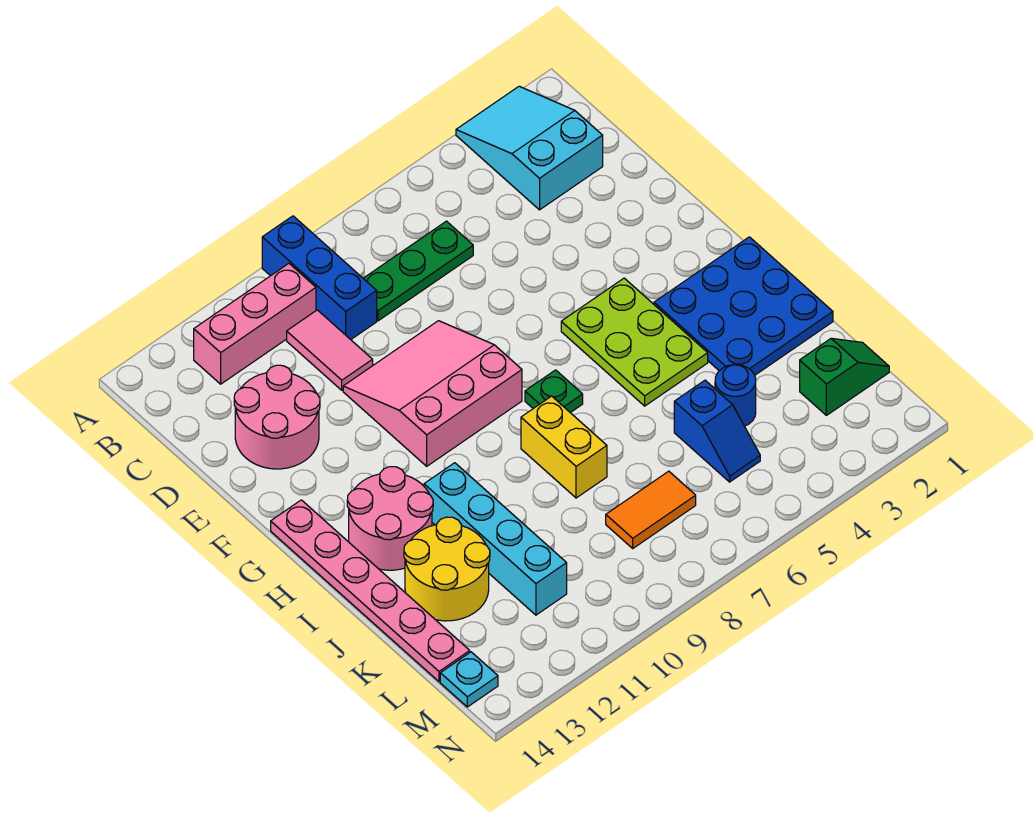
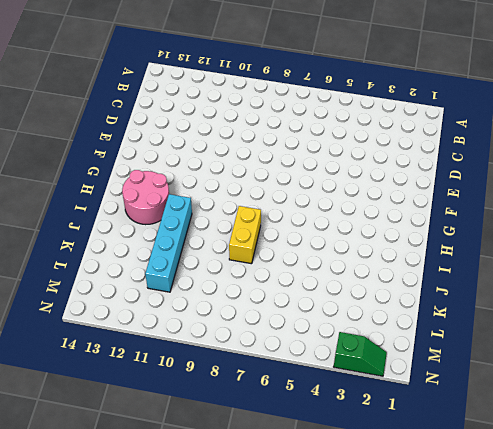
green 1x2 slope [334,332,387,376] -> green 1x2 slope moved to [800,338,889,415]
none -> cyan 2x3 slope [456,86,603,210]
none -> blue 1x3 brick [262,216,377,340]
none -> pink 1x3 brick [194,264,316,384]

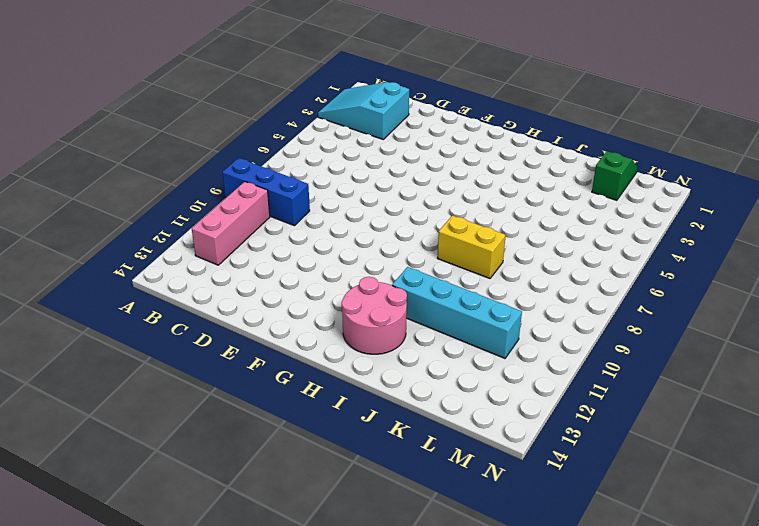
none -> green 1x3 plate [363,221,473,321]
none -> pink 1x2 tile [287,310,373,390]
none -> pink 2x2 round brick [234,365,320,469]

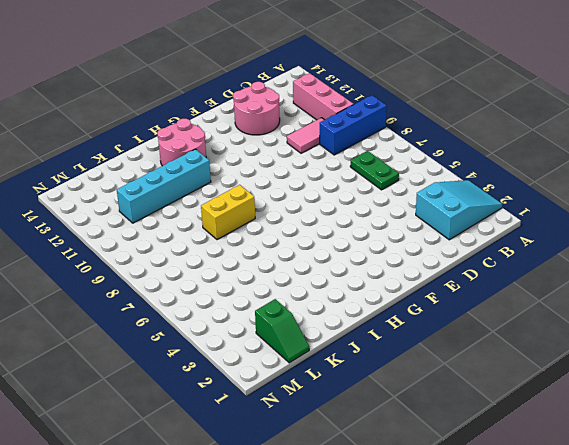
green 1x2 plate [350,151,399,190] -> green 1x3 plate [363,221,473,321]
none -> pink 3x3 slope [343,321,522,466]
none -> lime 2x3 plate [561,278,708,406]
none -> pink 1x6 plate [271,500,470,682]

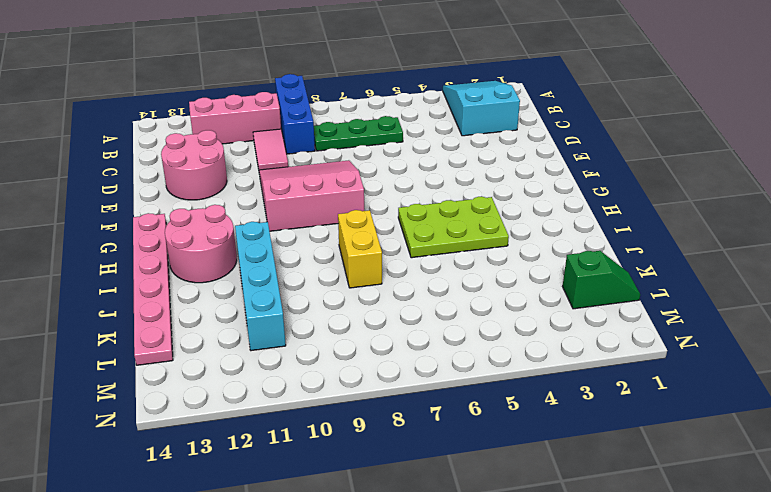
lime 2x3 plate [398,197,509,258] -> lime 2x3 plate turned to [561,278,708,406]
none -> blue 3x3 plate [654,237,833,375]
none -> green 1x1 plate [525,370,583,413]
none -> yellow 2x2 round brick [404,517,490,621]

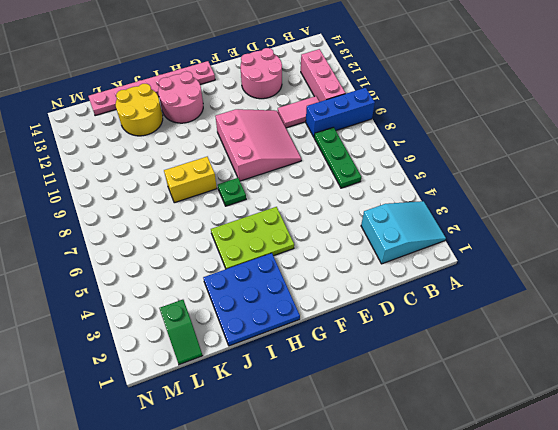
none -> cyan 1x4 brick [424,463,567,615]
none -> blue 1x1 round brick [715,365,756,426]
none -> blue 1x2 slope [674,380,760,482]

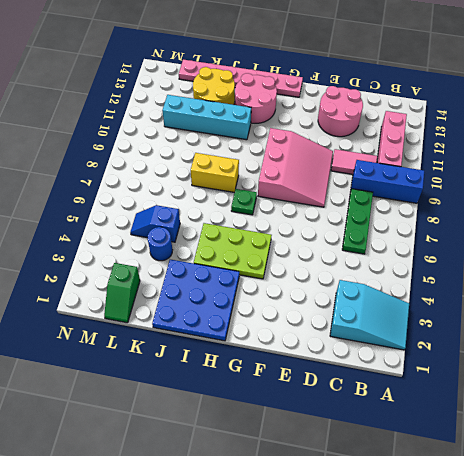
none -> orange 1x2 tile [606,471,696,548]
none -> cyan 1x1 plate [440,652,498,707]

